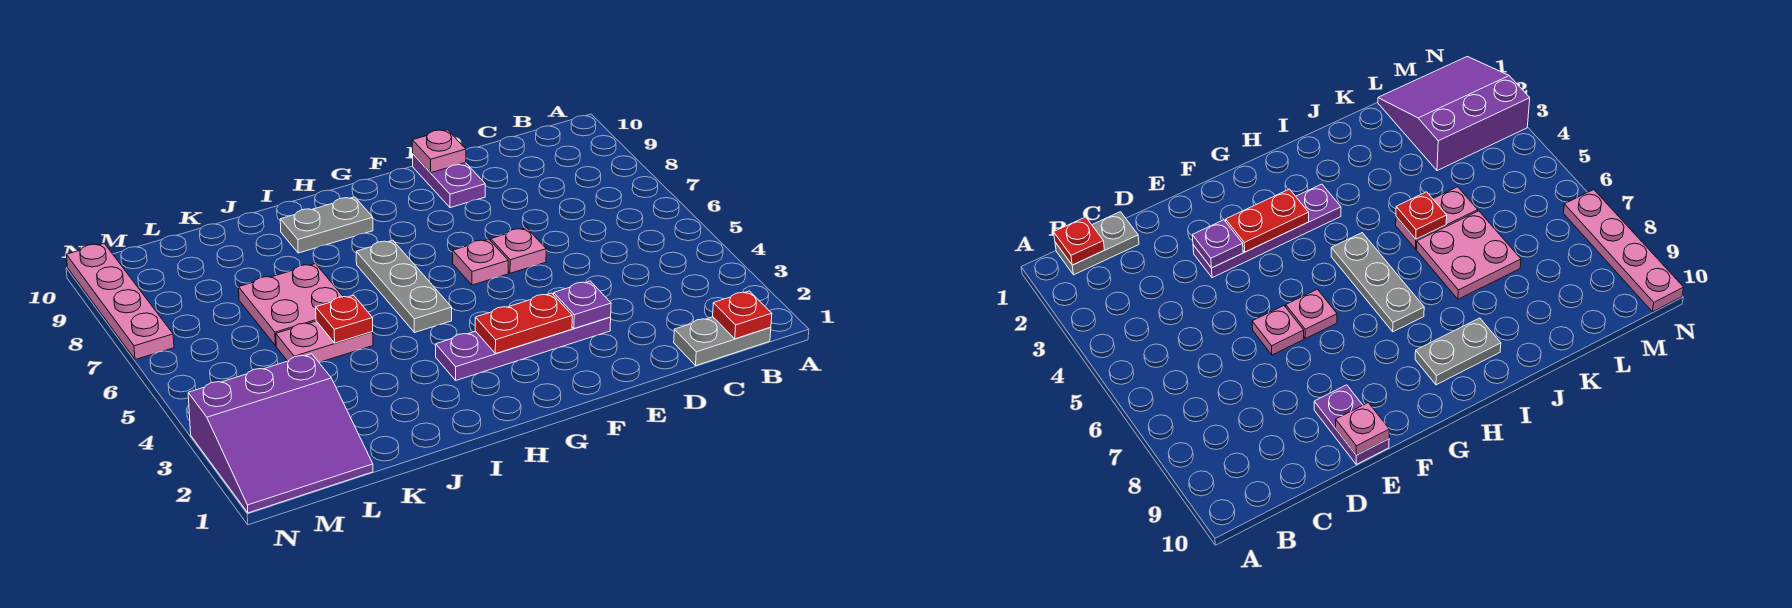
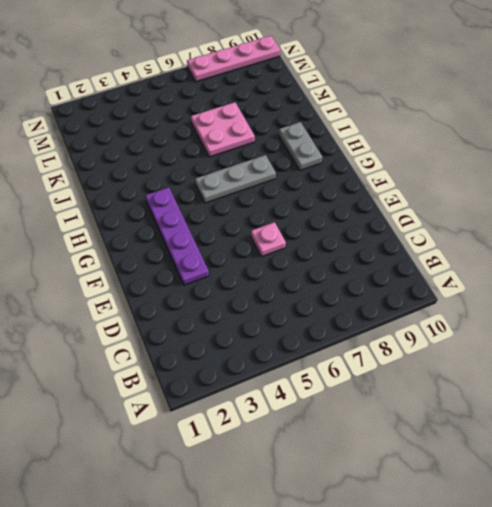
none -> grey 1x2 plate [674,317,771,365]
none -> purple 1x2 plate [413,154,485,208]
none -> pink 1x1 plate [453,239,508,285]

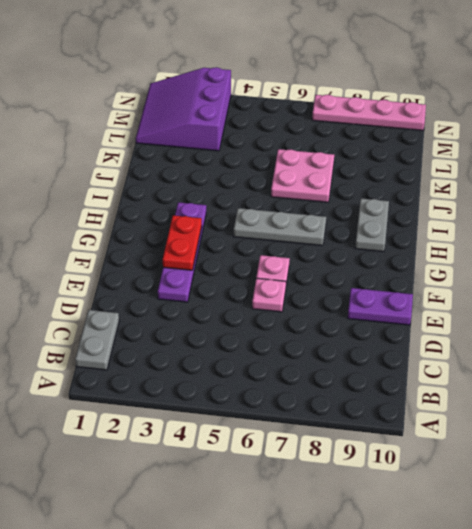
none -> pink 1x2 plate [276,321,373,362]
none -> red 1x1 plate [713,291,772,339]
none -> purple 1x1 plate [554,281,611,328]

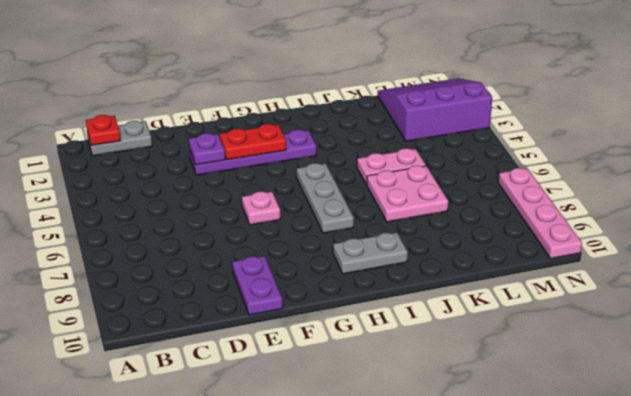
none -> pink 1x1 plate [491,228,546,273]
none -> pink 1x1 plate [412,130,466,173]
none -> red 1x1 plate [316,295,373,343]

